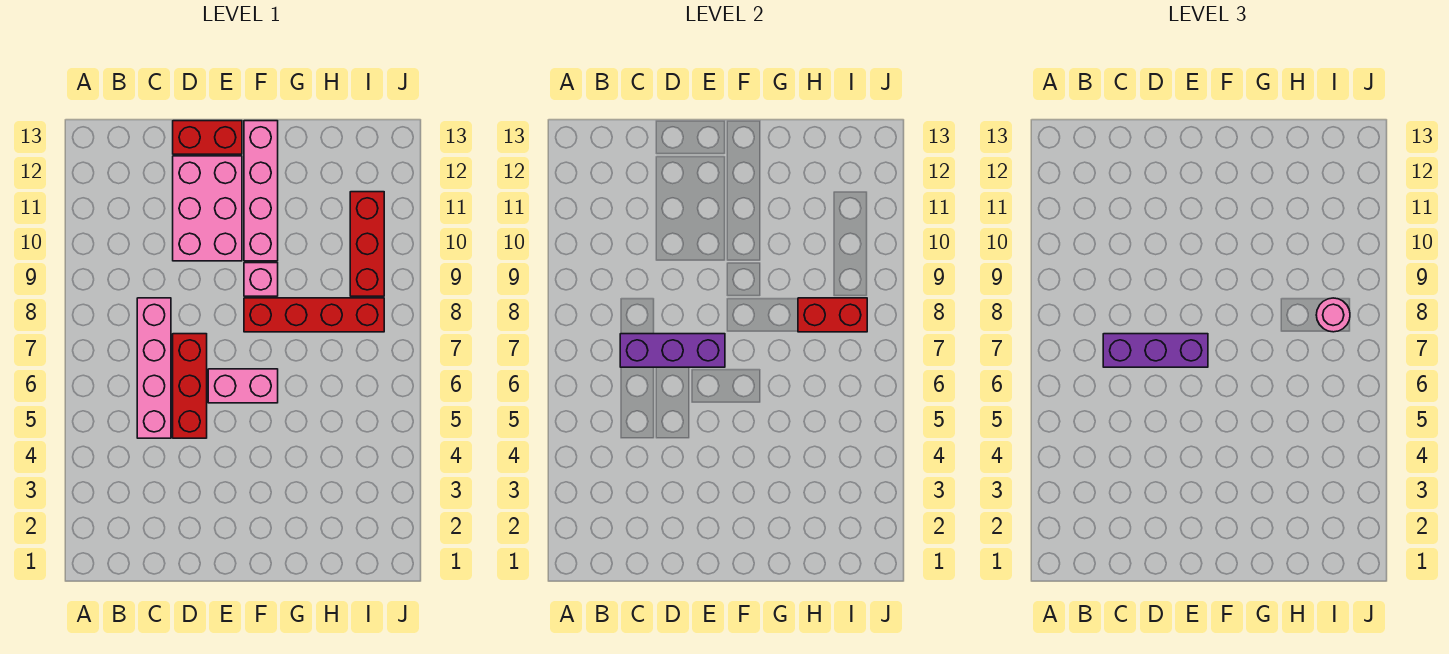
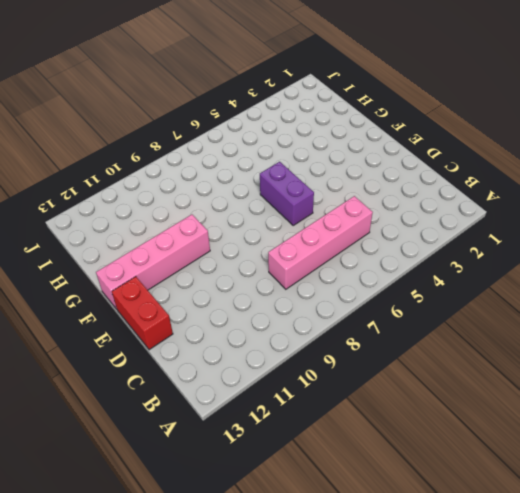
purple 1x2 brick [260,162,314,225] -> pink 1x2 brick [208,369,278,403]
none -> red 1x3 brick [173,334,207,438]
none -> pink 2x3 brick [173,156,242,261]
none -> red 1x4 brick [244,298,384,332]

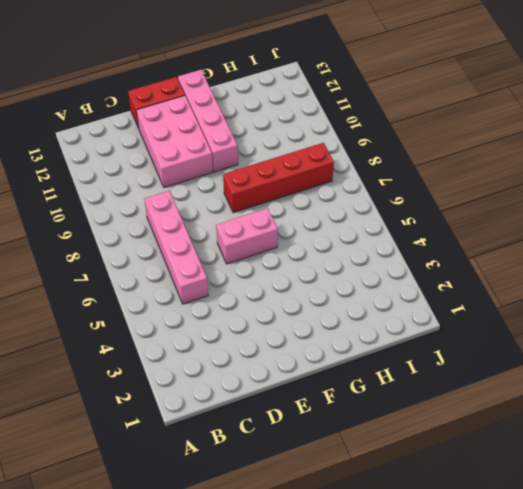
none -> red 1x3 brick [173,334,207,438]
none -> pink 1x1 brick [244,263,278,296]
none -> red 1x3 brick [350,192,384,296]

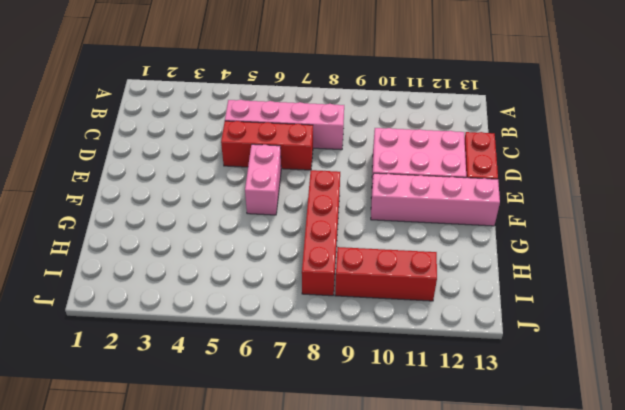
none -> pink 1x1 brick [244,263,278,296]
none -> purple 1x3 brick [620,334,725,367]
none -> red 1x2 brick [798,298,867,332]

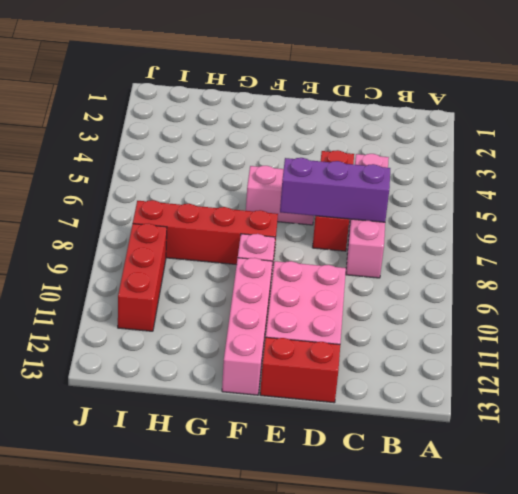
none -> red 1x2 brick [798,298,867,332]
none -> purple 1x3 brick [1103,334,1208,367]
none -> pink 1x1 round brick [1316,298,1350,332]

